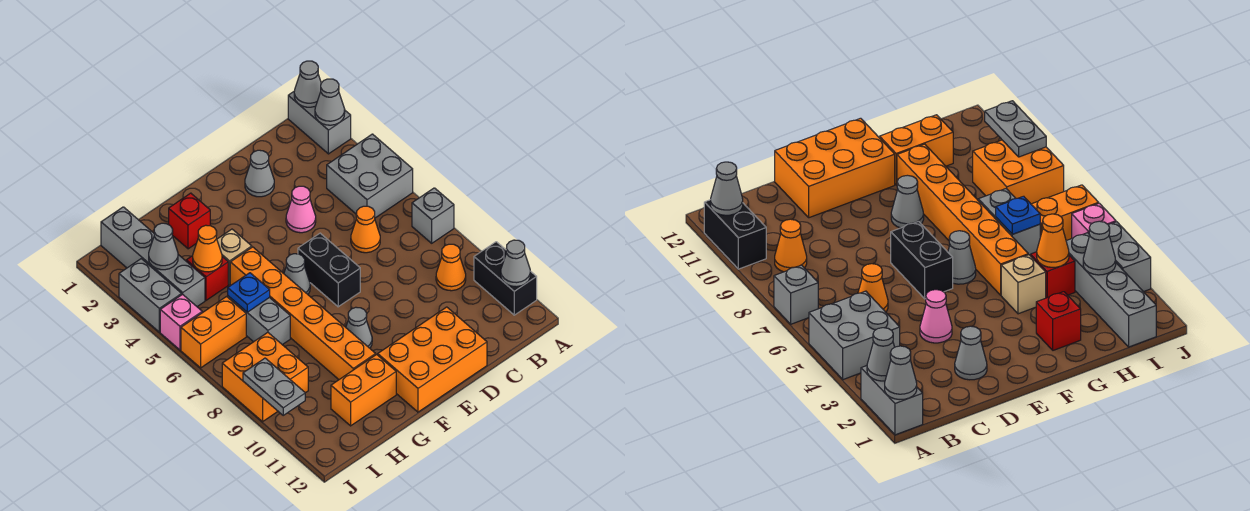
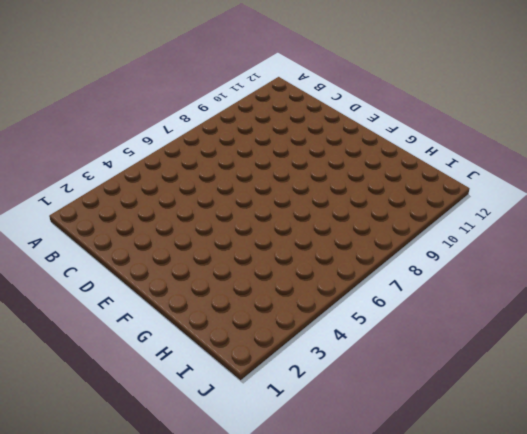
none -> grey 1x2 brick [288,92,351,154]
none -> grey 2x2 brick [327,134,413,218]
none -> grey 1x1 brick [412,188,454,243]
none -> black 1x2 brick [474,242,537,315]

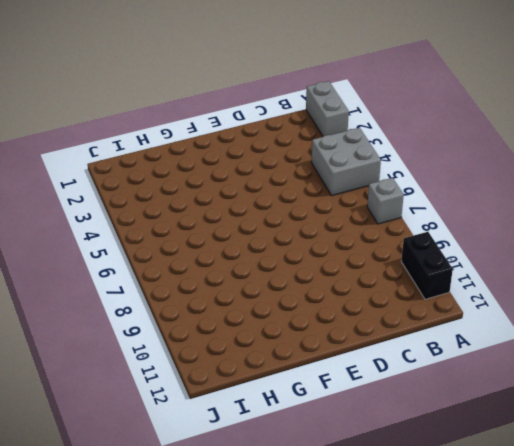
none -> orange 1x1 cone [436,244,466,291]
none -> orange 1x1 cone [351,206,380,253]
none -> grey 1x1 cone [245,150,274,197]
none -> pink 1x1 cone [286,186,316,233]

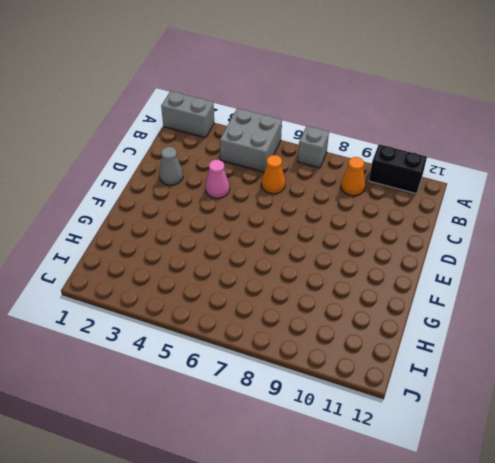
none -> orange 2x3 brick [378,307,487,412]
none -> black 1x2 brick [298,233,360,307]
none -> grey 1x1 cone [284,254,310,294]
none -> grey 1x1 cone [346,307,372,348]

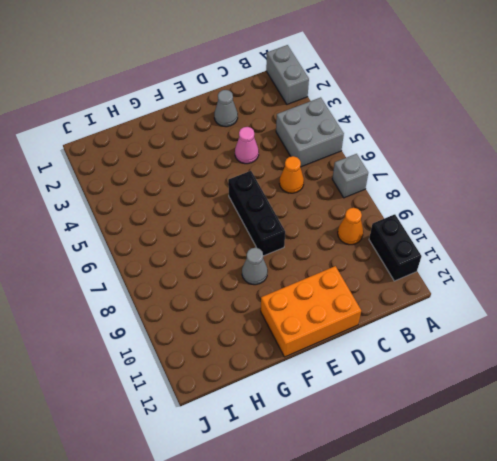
black 1x3 brick [228,171,285,256] -> black 1x2 brick [298,233,360,307]
none -> grey 1x1 cone [284,254,310,294]
none -> red 1x1 brick [169,193,210,249]
none -> tan 1x1 brick [217,229,252,285]
none -> orange 1x6 brick [230,247,376,379]

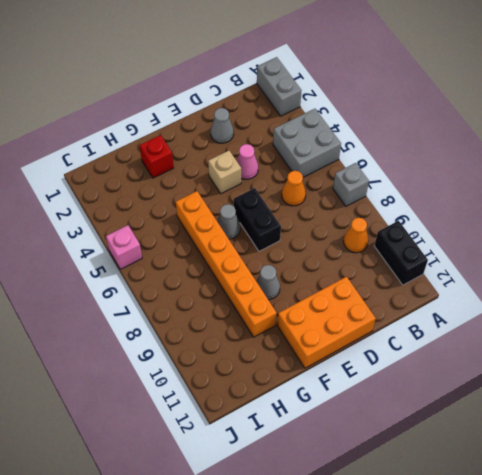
tan 1x1 brick [208,151,241,194] -> tan 1x1 brick moved to [217,229,252,285]
none -> orange 1x2 brick [331,355,396,426]
none -> red 1x1 brick [186,256,228,300]
none -> grey 1x2 brick [228,296,290,345]
none -> grey 1x4 brick [101,207,205,306]

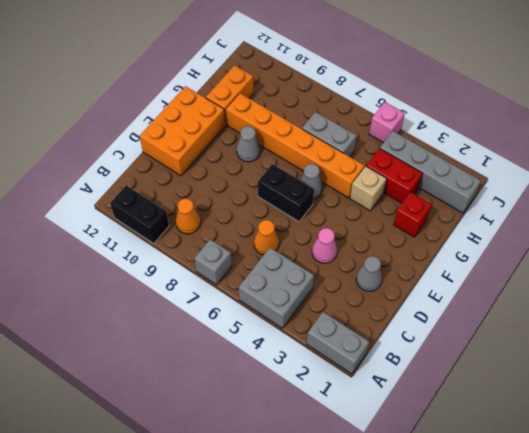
red 1x2 brick [366,148,422,203] -> red 1x1 brick [186,256,228,300]
none -> orange 1x2 brick [181,297,246,368]
none -> orange 2x2 brick [222,332,308,422]
none -> grey 1x2 brick [119,259,182,332]
none -> grey 1x1 cone [294,61,321,107]

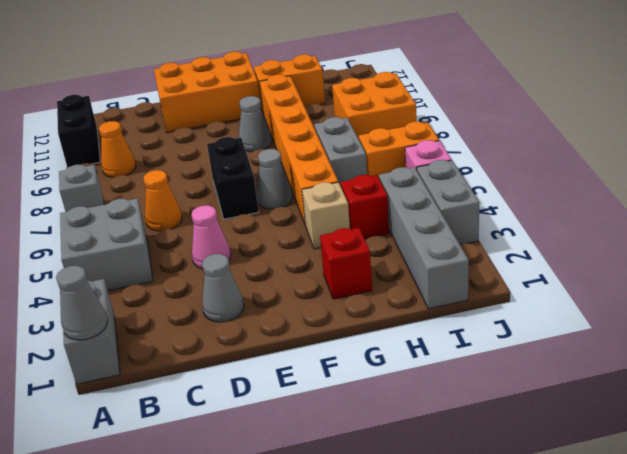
none -> grey 1x1 cone [315,79,345,125]
none -> grey 1x1 cone [501,240,530,287]
none -> orange 1x1 cone [193,225,222,272]
none -> blue 1x1 plate [228,273,270,312]

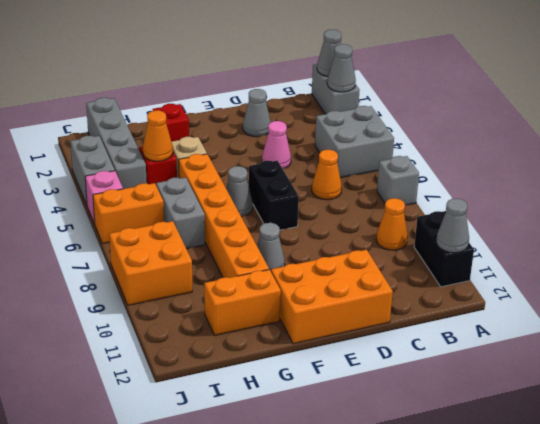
none -> blue 1x1 plate [228,273,270,312]
none -> grey 1x1 cone [149,223,178,270]
none -> grey 1x2 plate [243,358,305,415]

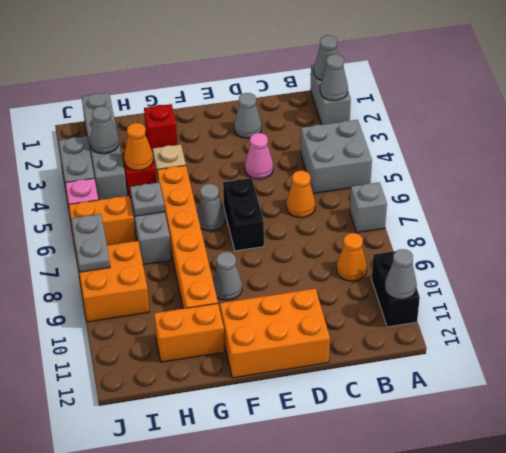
grey 1x1 plate [130,183,165,216] -> blue 1x1 plate [228,273,270,312]
grey 1x2 plate [71,214,110,272] -> grey 1x2 plate moved to [243,358,305,415]

